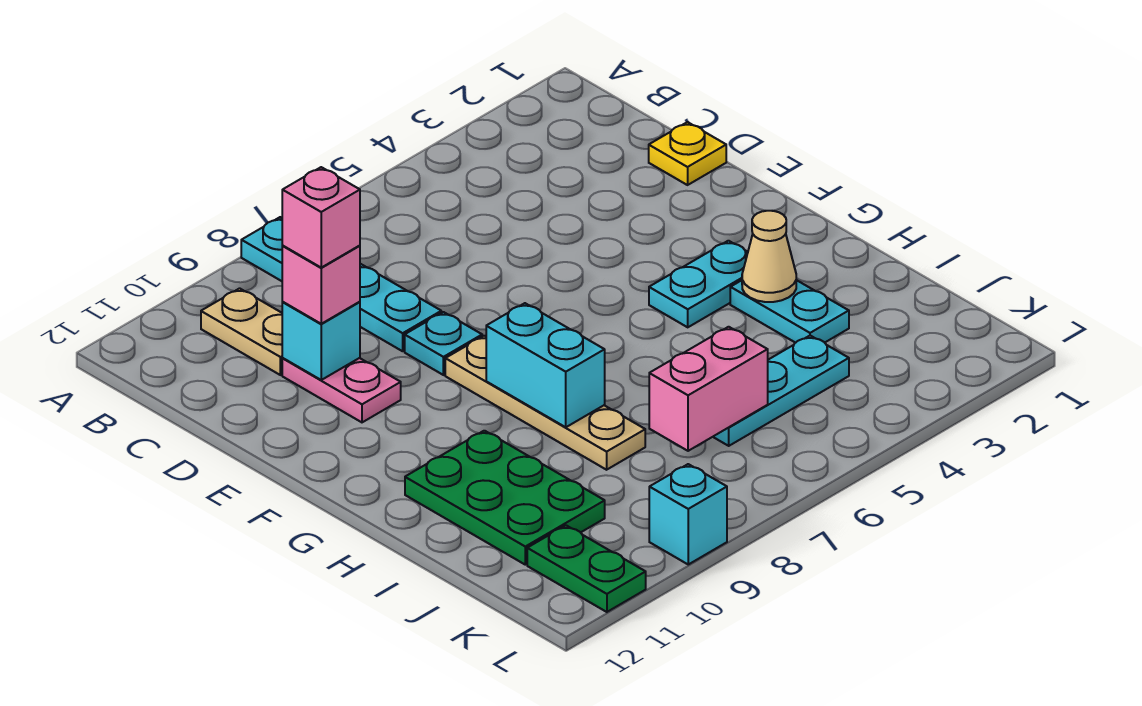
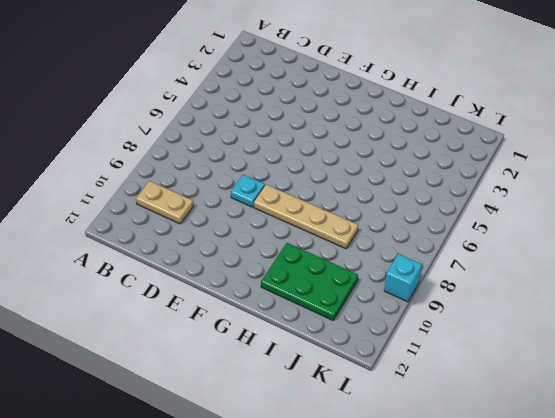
none -> cyan 1x4 plate [241,217,441,351]
none -> yellow 1x1 plate [649,122,726,185]
none -> pink 1x2 plate [282,358,401,422]

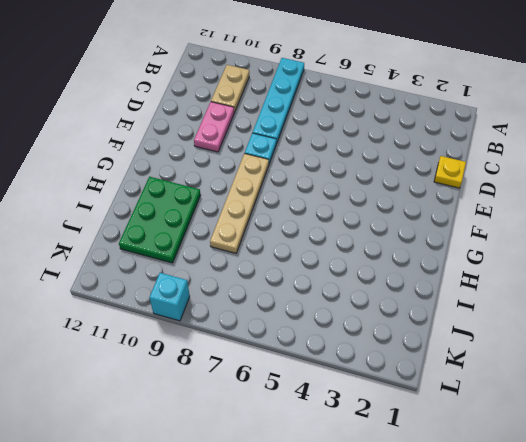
none -> cyan 1x2 plate [649,241,748,327]
none -> cyan 1x2 plate [730,280,849,343]
none -> cyan 1x3 plate [713,336,849,446]

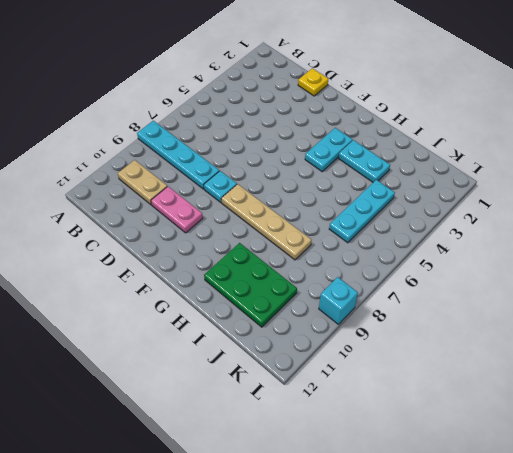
none -> green 1x2 plate [527,525,646,612]
none -> cyan 1x1 brick [282,302,360,380]
none -> cyan 1x2 brick [486,303,605,427]

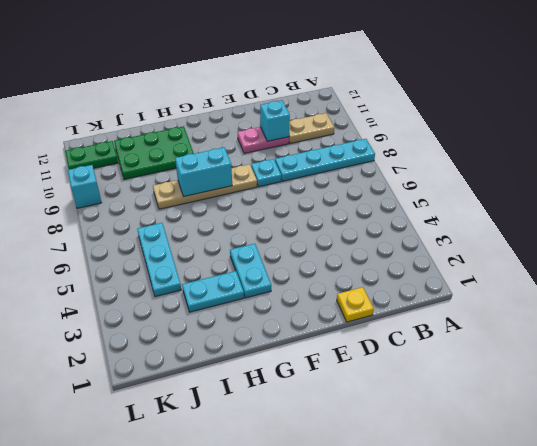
none -> tan 1x1 cone [742,211,796,302]
none -> pink 1x2 brick [649,327,768,451]
none -> pink 1x1 brick [282,246,360,324]

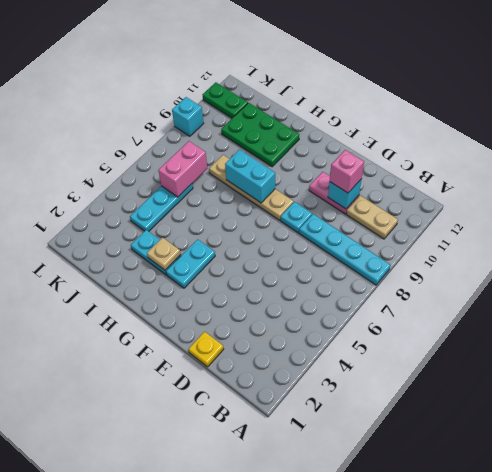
tan 1x1 plate [147,238,181,270] -> tan 1x1 cone [742,211,796,302]
none -> pink 1x1 brick [282,167,360,267]

